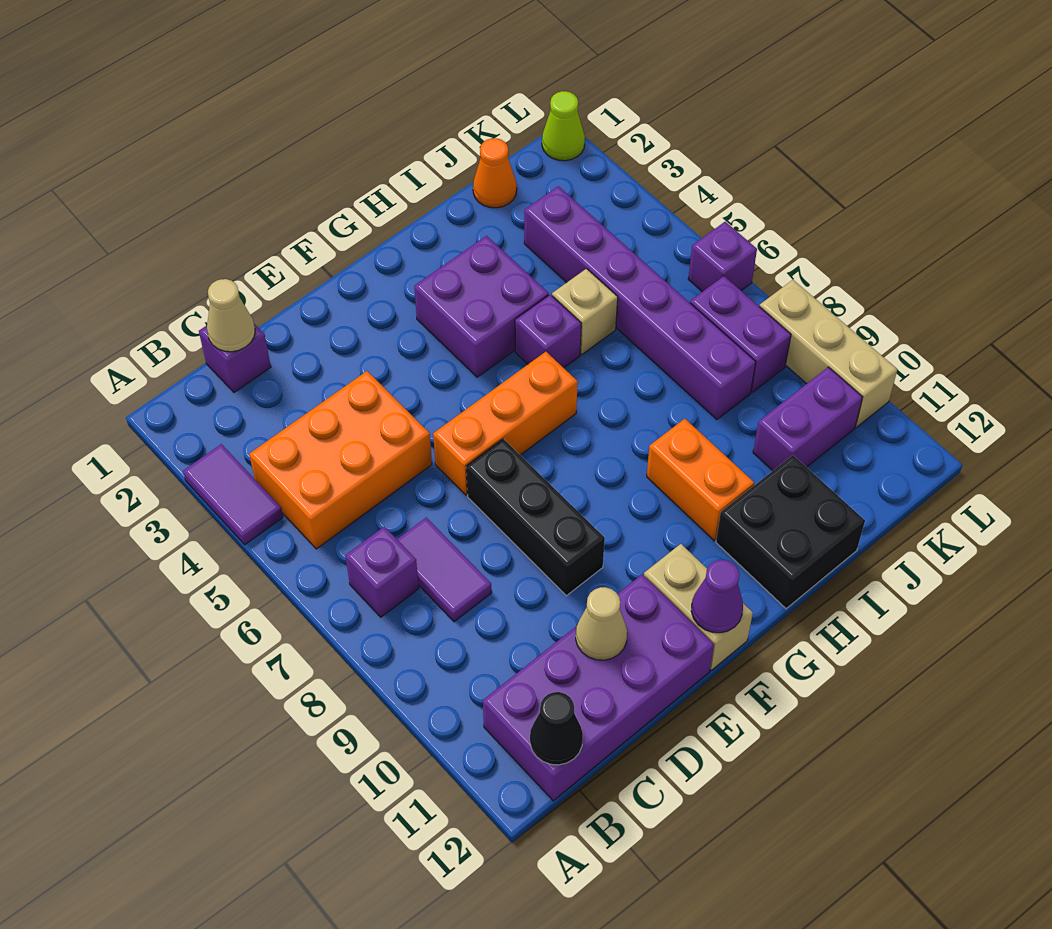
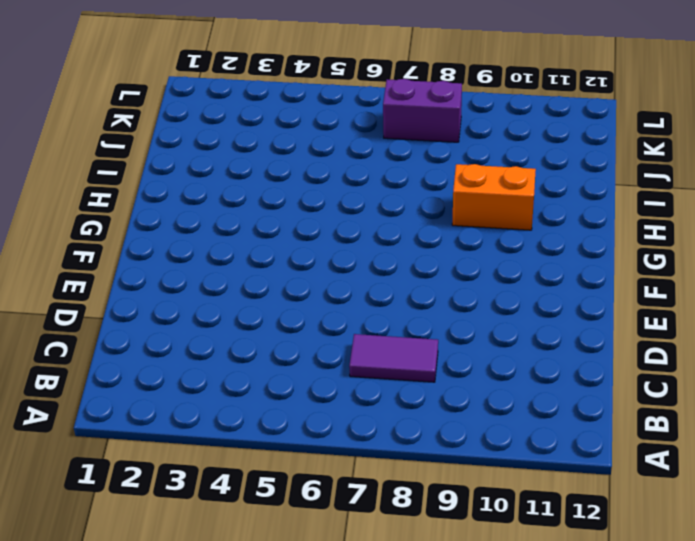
none -> purple 1x2 tile [183,444,283,545]
none -> orange 2x3 brick [249,371,432,549]
none -> purple 1x1 brick [345,527,419,617]

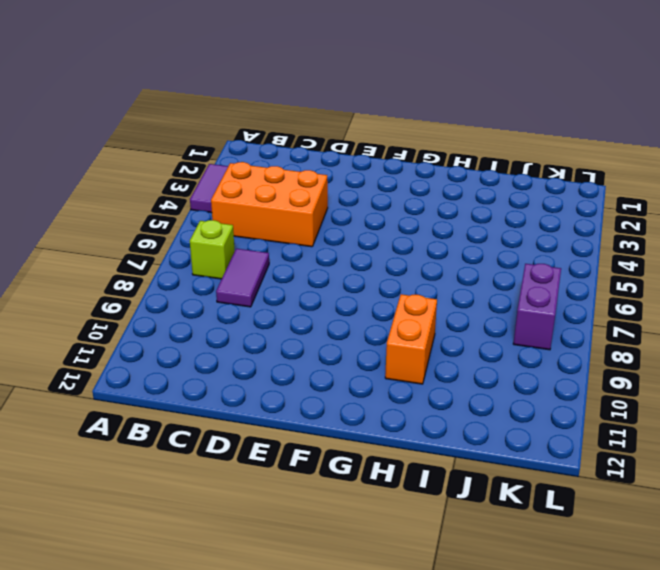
lime 1x1 brick [190,220,235,279] -> purple 1x1 brick [345,527,419,617]
none -> purple 2x4 brick [483,574,714,801]
none -> purple 1x1 brick [199,324,271,392]
none -> orange 1x3 brick [433,352,578,495]

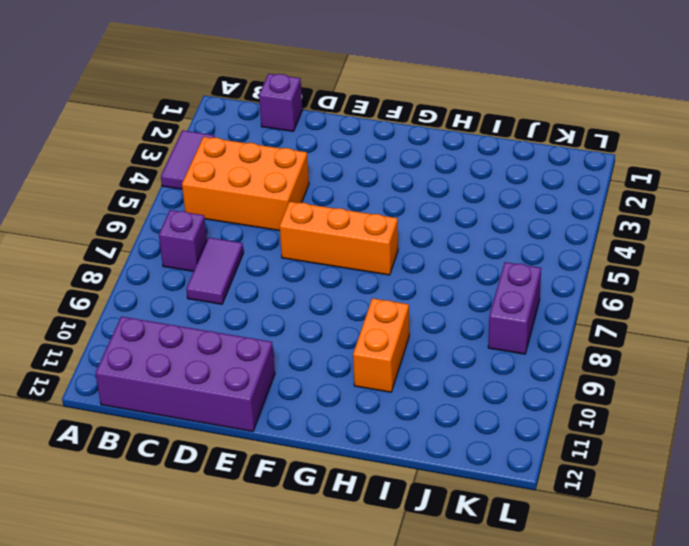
none -> black 1x3 brick [466,439,605,596]
none -> tan 1x2 brick [644,544,753,670]
none -> purple 2x2 brick [414,236,549,377]

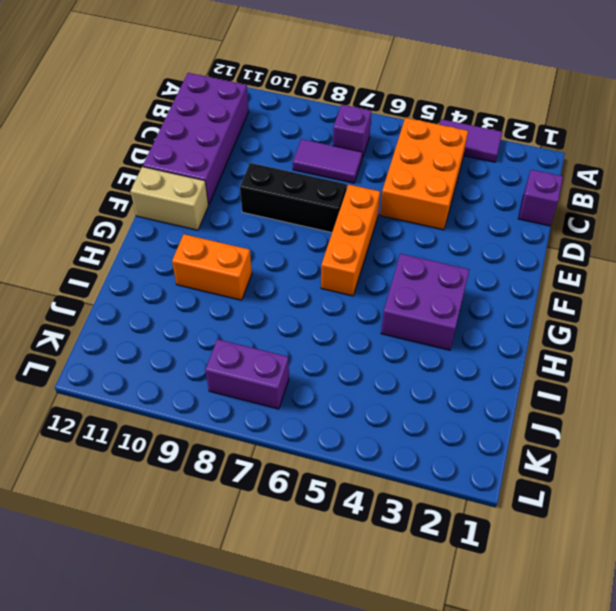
none -> purple 1x1 brick [515,295,581,368]
none -> black 2x2 brick [716,455,865,609]
none -> tan 1x1 brick [552,269,618,355]

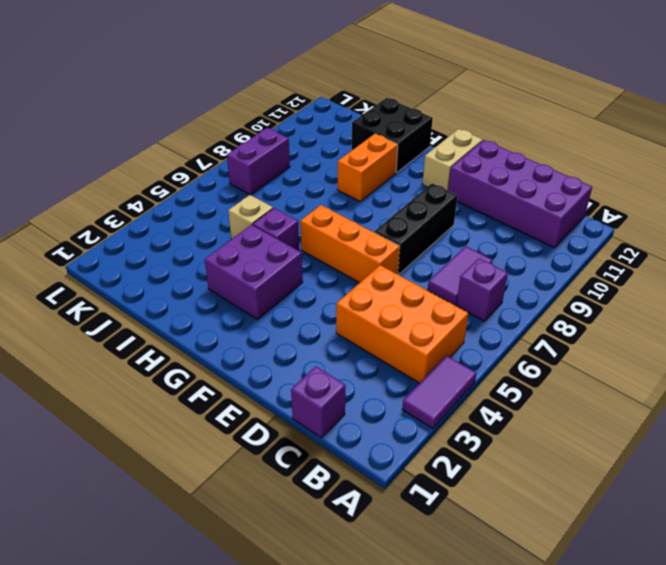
none -> orange 1x1 cone [473,138,517,208]
none -> purple 1x6 brick [524,186,756,419]
none -> purple 1x2 brick [753,367,863,471]

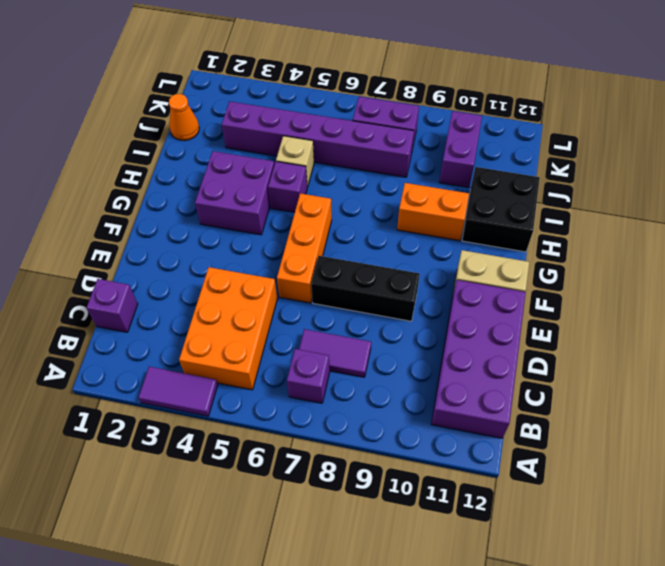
none -> lime 1x1 cone [542,91,585,161]
none -> purple 1x1 brick [688,222,757,292]
none -> tan 1x3 brick [759,280,897,427]

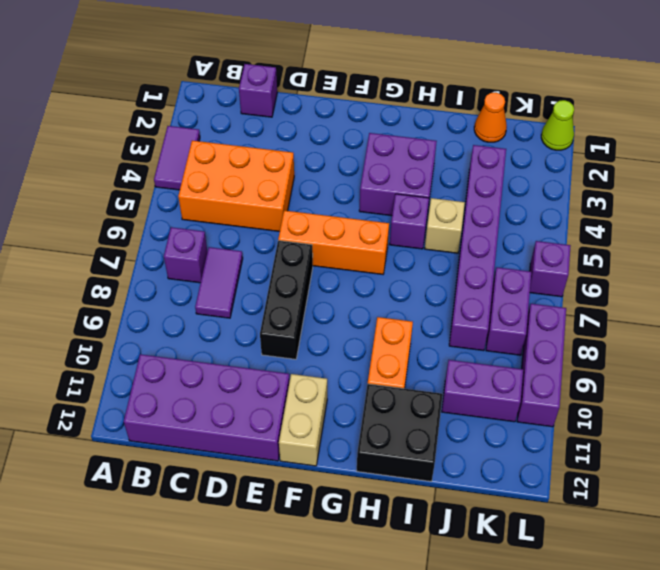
purple 1x3 brick [517,304,566,427] -> tan 1x3 brick [759,280,897,427]
none -> black 1x1 cone [530,692,583,765]
none -> tan 1x1 cone [207,279,255,352]
none -> tan 1x1 cone [576,587,627,660]

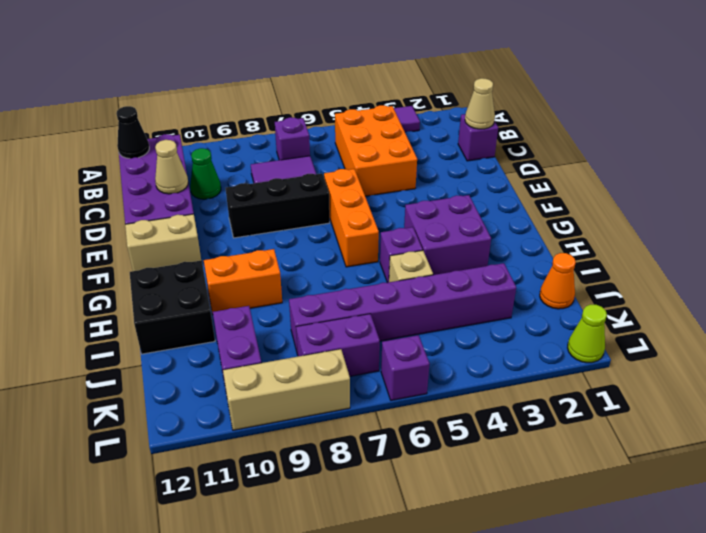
green 1x1 cone [190,148,221,199] -> none
none -> purple 1x1 cone [691,560,743,633]

